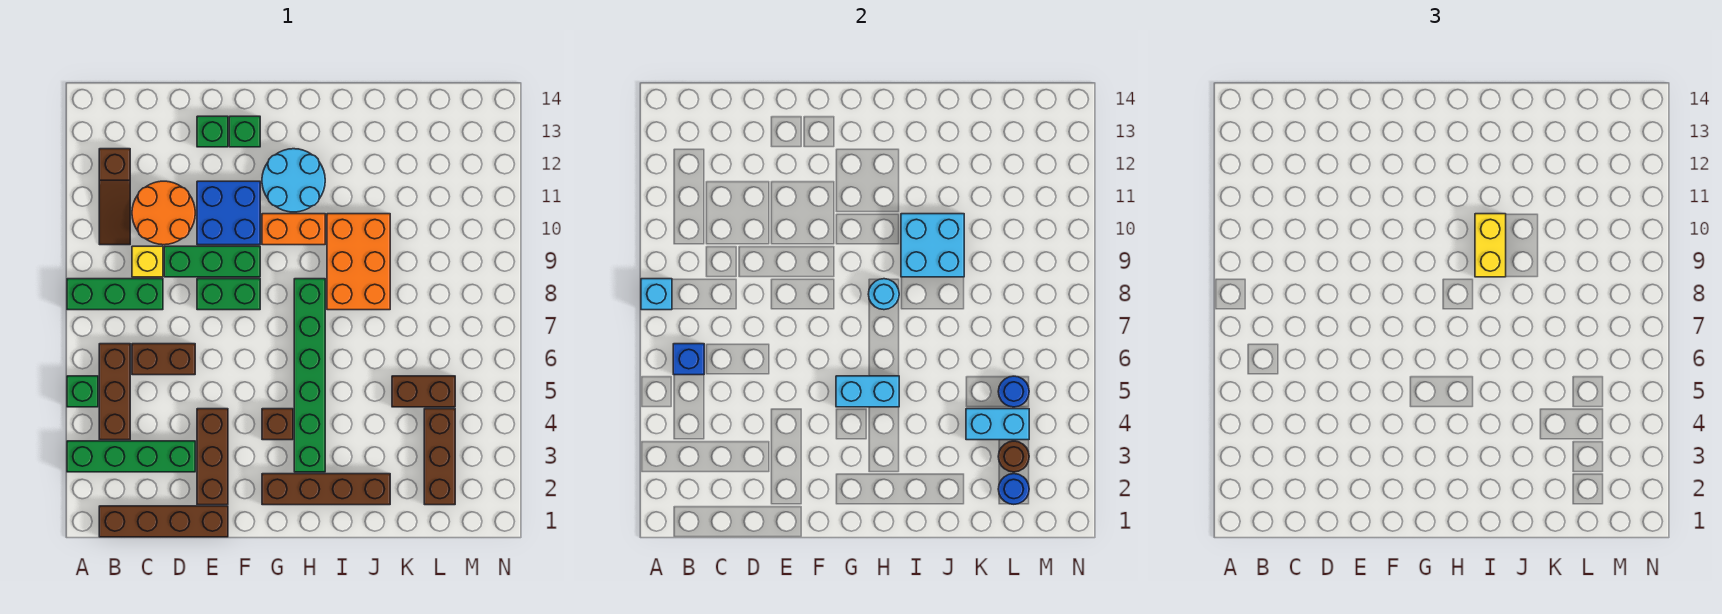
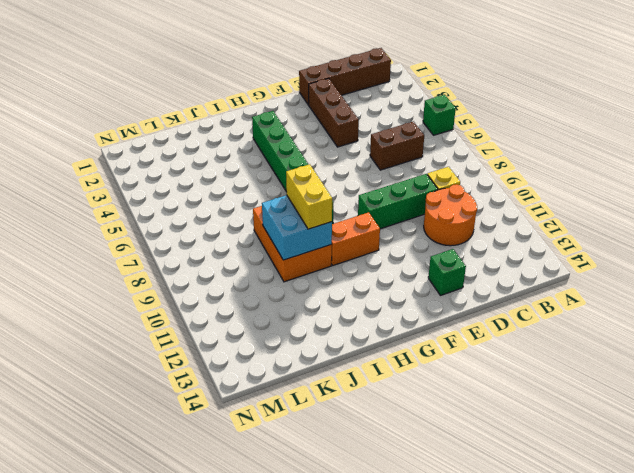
none -> green 1x4 brick [67,441,195,472]
none -> green 1x3 brick [67,279,163,310]
none -> brown 1x3 brick [99,344,130,440]
none -> brown 1x3 slope [99,149,130,245]

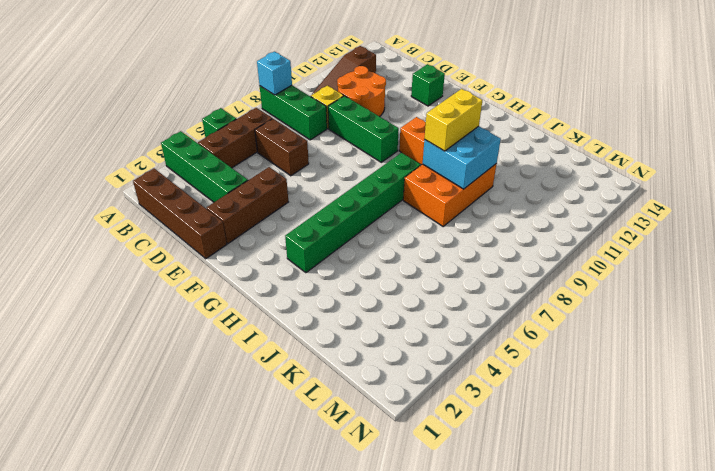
none -> green 1x2 brick [197,279,260,310]
none -> blue 2x2 brick [197,181,260,245]
none -> green 1x1 brick [229,116,260,147]
none -> brown 1x4 brick [262,474,390,505]

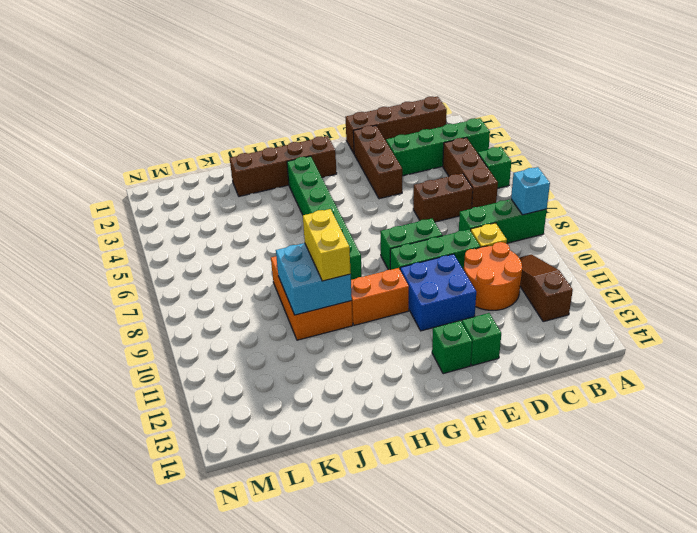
none -> brown 1x1 brick [262,409,293,440]
none -> cyan 2x2 round brick [262,149,325,212]
none -> brown 1x2 brick [392,376,455,407]
none -> brown 1x3 brick [424,409,455,505]

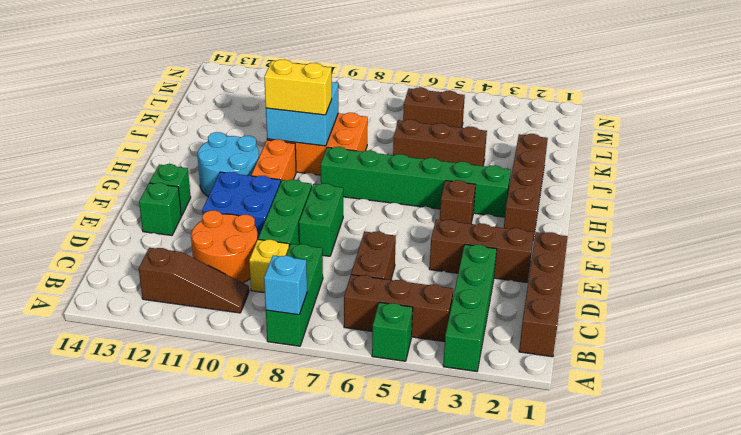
brown 1x3 brick [393,120,487,166] -> brown 1x3 brick moved to [424,409,455,505]
brown 1x2 brick [403,87,465,128] -> brown 1x2 brick turned to [392,376,455,407]
none -> blue 1x1 brick [673,344,704,375]
none -> cyan 1x2 brick [836,376,899,407]
none -> cyan 1x1 round brick [868,279,899,310]
none -> cyan 1x2 brick [966,409,1029,440]

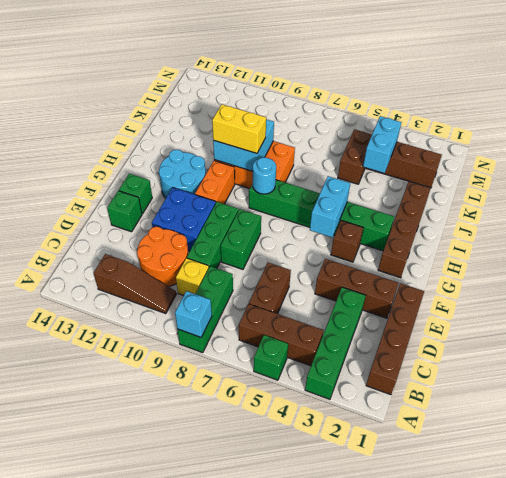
none -> blue 1x1 brick [673,344,704,375]
none -> blue 1x1 round brick [998,474,1029,504]
none -> brown 1x1 round brick [998,441,1029,472]
none -> blue 1x1 round brick [998,376,1029,407]

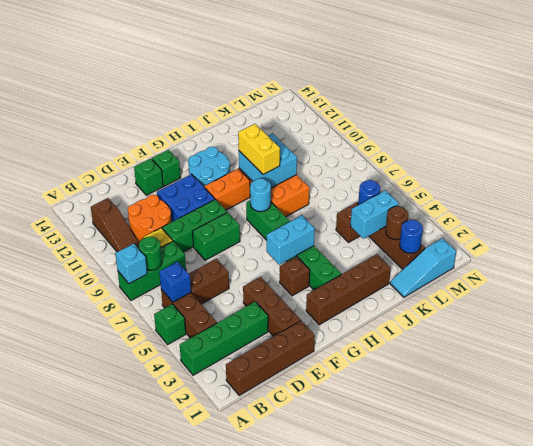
green 1x1 round brick [139,237,162,270] -> none
cyan 1x3 slope [390,238,456,297] -> none

